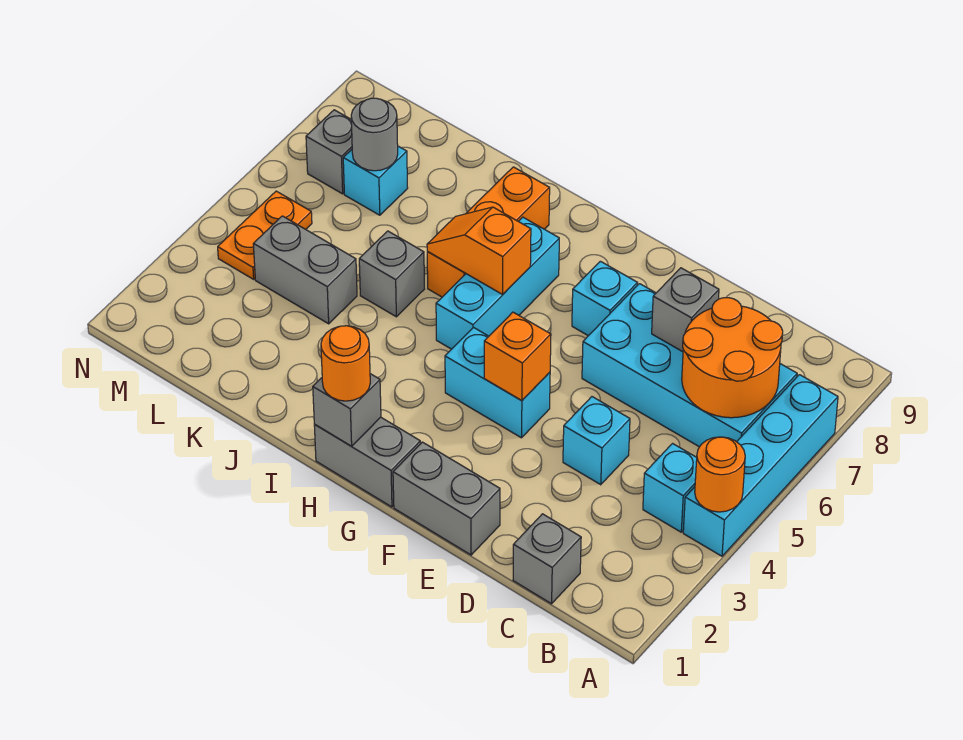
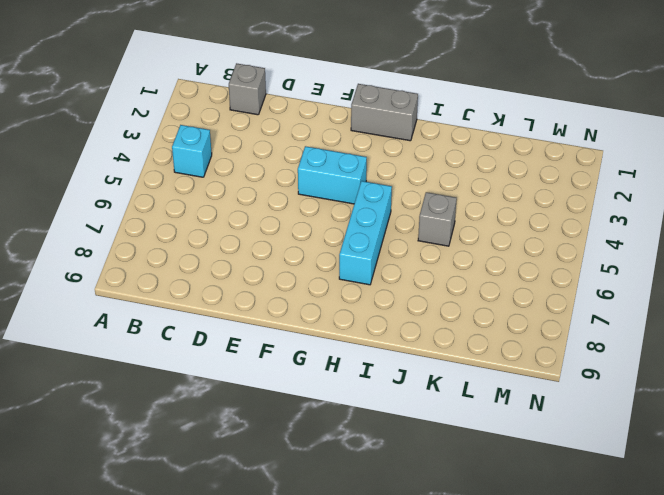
none -> cyan 1x4 brick [683,375,838,556]
none -> cyan 2x4 brick [582,284,797,447]
none -> cyan 1x1 brick [563,397,630,485]

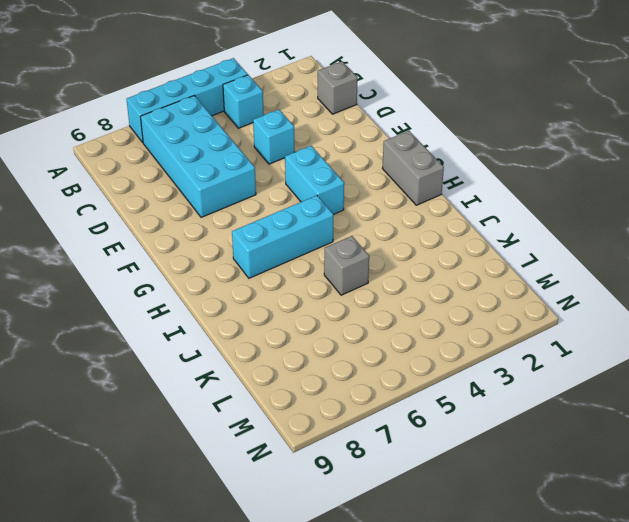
none -> grey 1x2 brick [393,442,500,555]
none -> cyan 1x1 brick [572,261,637,336]
none -> orange 1x3 brick [427,167,550,297]

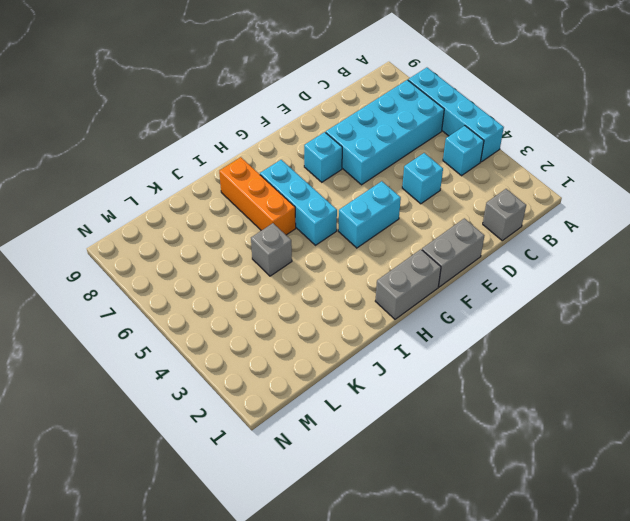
none -> grey 1x2 brick [253,216,357,324]
none -> cyan 1x1 brick [343,146,408,215]
none -> orange 1x2 plate [218,191,312,279]

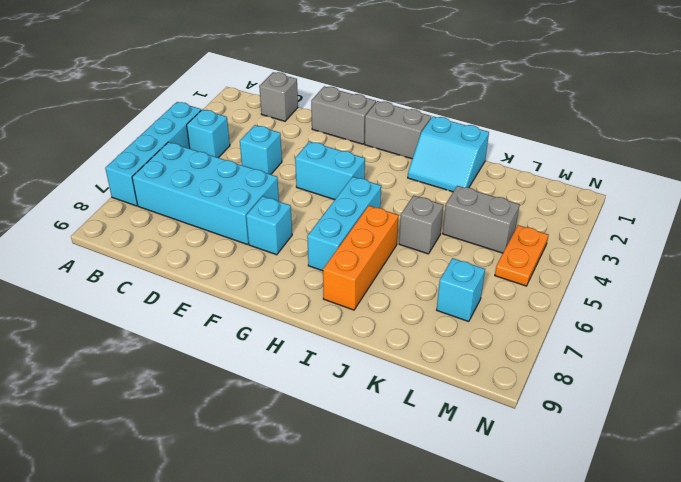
cyan 2x2 slope [408,116,489,192] -> none
none -> grey 1x1 brick [306,110,352,194]
none -> orange 1x1 round brick [695,437,745,512]
none -> orange 2x2 round brick [682,298,783,418]

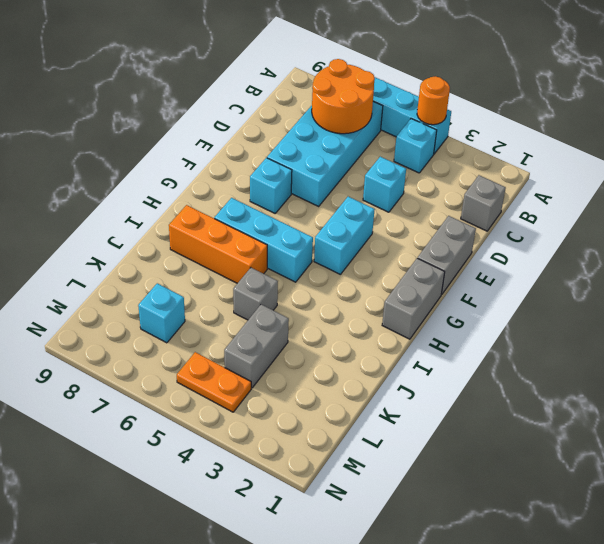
none -> grey 1x1 brick [306,110,352,194]
none -> grey 1x1 brick [652,268,719,352]
none -> orange 1x1 brick [484,312,551,400]

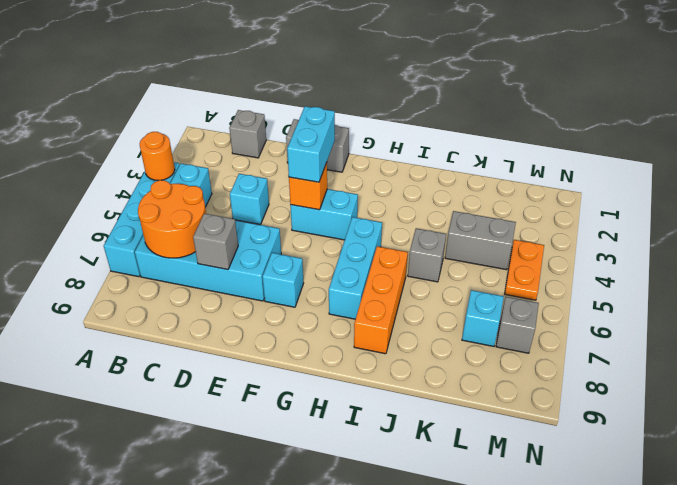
cyan 1x2 brick [287,106,335,182] -> none
none -> grey 1x2 brick [314,417,420,507]
none -> grey 1x1 brick [313,374,381,446]
none -> orange 1x2 slope [427,207,531,294]

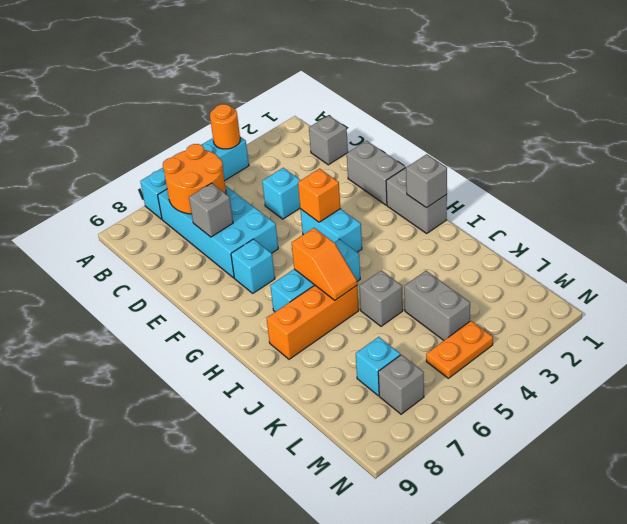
none -> cyan 1x1 brick [643,444,697,532]
none -> grey 1x1 round brick [351,98,398,171]
none -> orange 1x1 round brick [321,326,370,401]

